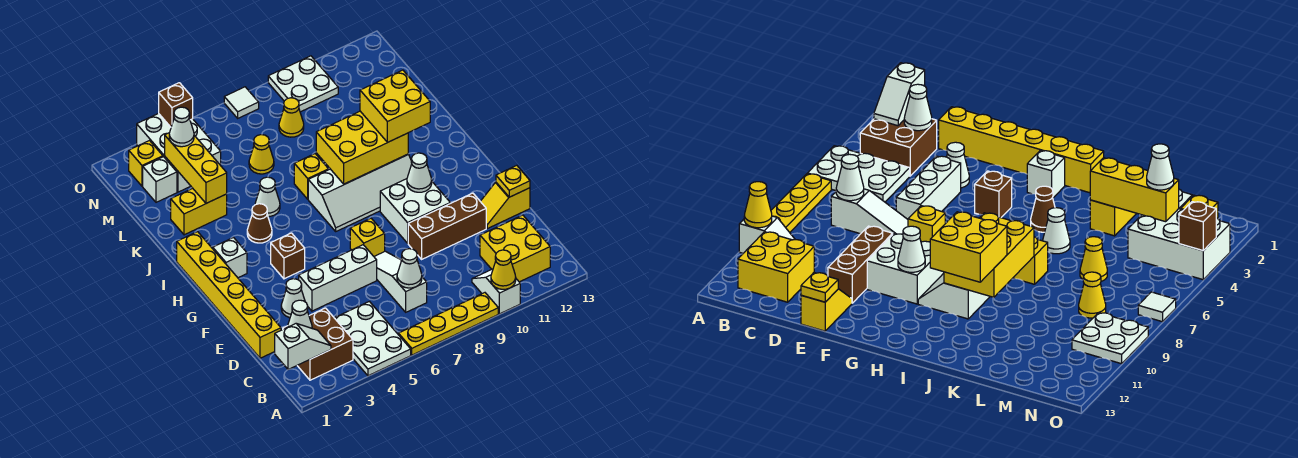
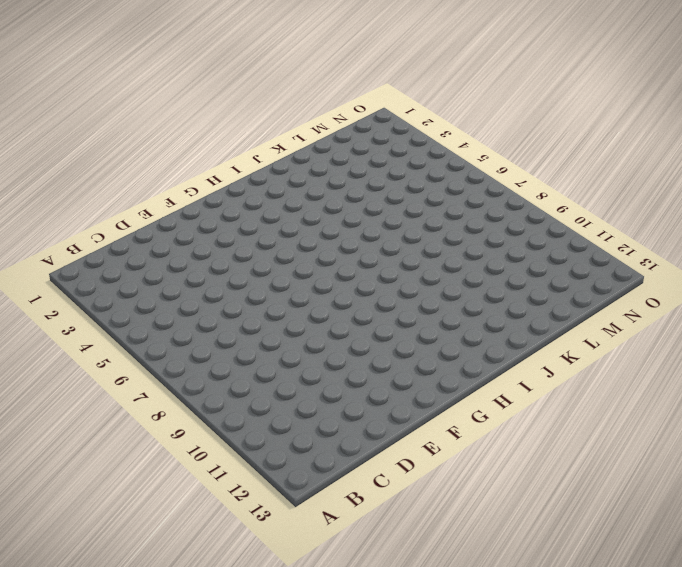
none -> white 2x3 plate [335,301,411,376]
none -> yellow 1x4 plate [398,293,498,355]
none -> white 1x2 slope [472,269,520,314]
none -> brown 2x2 brick [283,308,353,380]

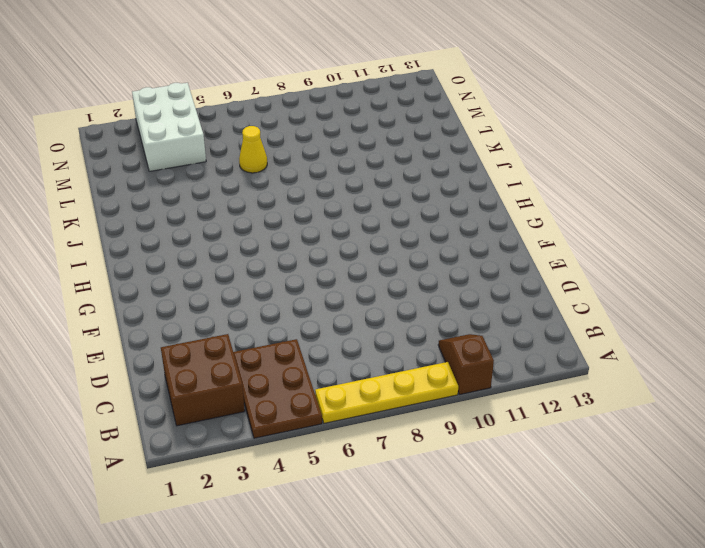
brown 2x3 plate [233,339,322,438] -> white 2x3 plate [335,301,411,376]
brown 1x2 slope [438,334,494,395] -> white 1x2 slope [472,269,520,314]
none -> yellow 2x2 brick [480,215,550,282]
none -> white 1x3 slope [374,251,427,312]
none -> yellow 1x6 brick [177,232,281,358]
none -> white 1x1 cone [281,279,305,318]

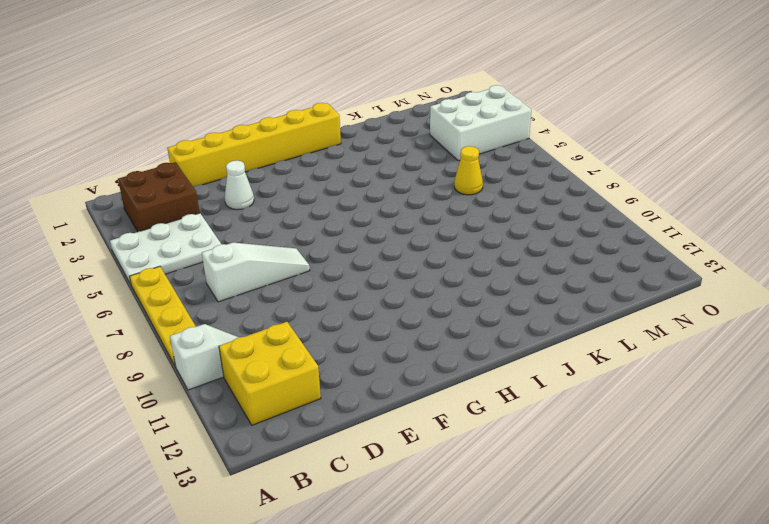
none -> white 1x3 brick [299,245,377,311]
none -> brown 1x3 brick [408,193,486,259]
none -> yellow 1x2 slope [480,183,530,229]
none -> yellow 1x1 brick [350,218,385,256]

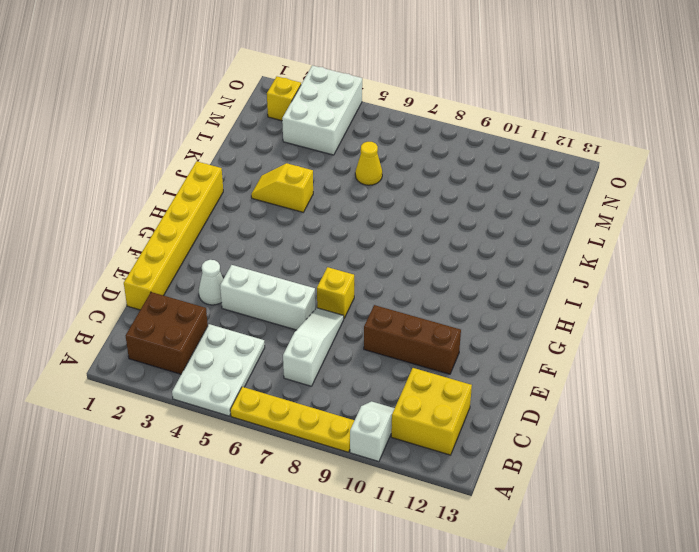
yellow 1x2 slope [251,163,313,212] -> yellow 1x2 slope moved to [480,183,530,229]
none -> white 2x2 brick [380,179,450,243]
none -> brown 1x1 brick [271,233,305,279]
none -> white 1x1 brick [213,238,247,278]
none -> white 2x4 slope [308,154,412,231]

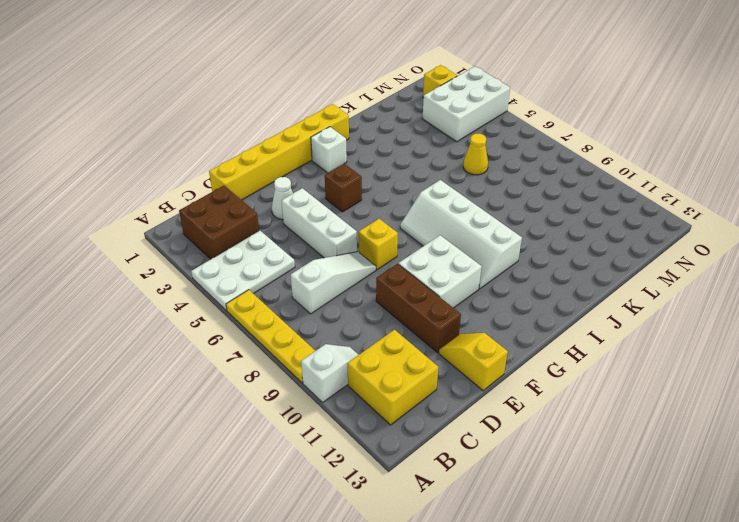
none -> brown 1x1 cone [247,204,272,243]
none -> white 1x1 cone [255,177,280,217]
none -> yellow 1x1 brick [294,154,329,199]
none -> yellow 1x2 brick [171,188,227,235]

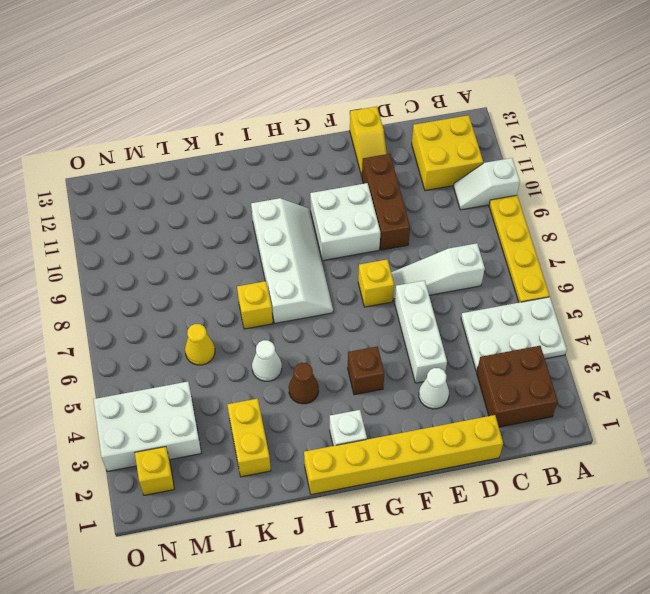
none -> white 1x1 brick [143,157,177,202]
none -> yellow 1x1 cone [279,98,304,137]
none -> white 2x2 plate [268,56,338,112]
none -> white 1x1 tile [224,87,259,118]

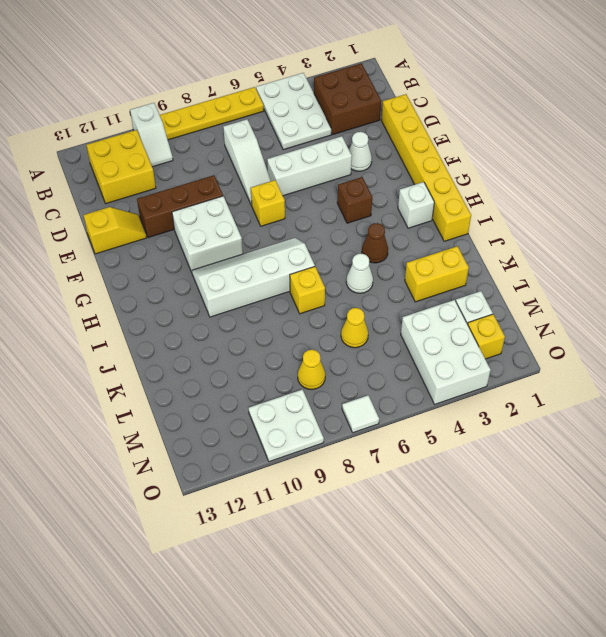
none -> yellow 1x1 cone [491,250,516,289]
none -> white 1x2 slope [275,324,331,370]
none -> white 1x1 cone [287,300,312,328]
none -> white 1x1 cone [397,249,422,288]

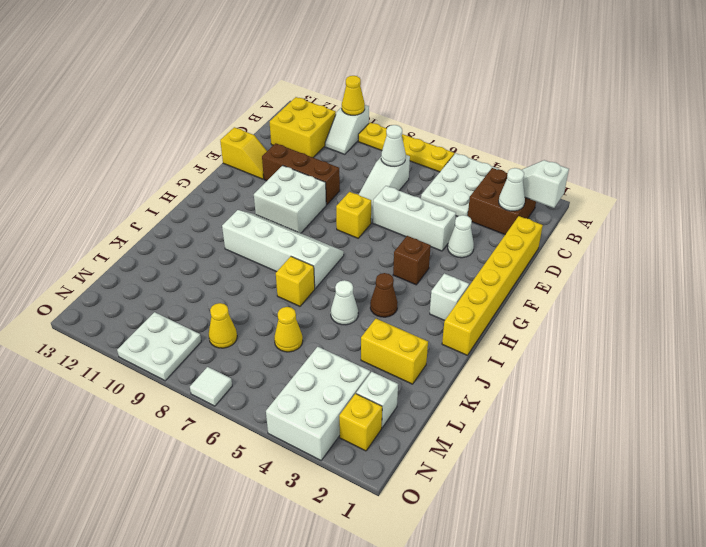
none -> yellow 1x1 plate [496,165,530,197]
none -> white 1x1 cone [407,153,432,192]
none -> yellow 2x3 brick [316,111,408,184]
none -> yellow 1x3 brick [165,133,227,203]

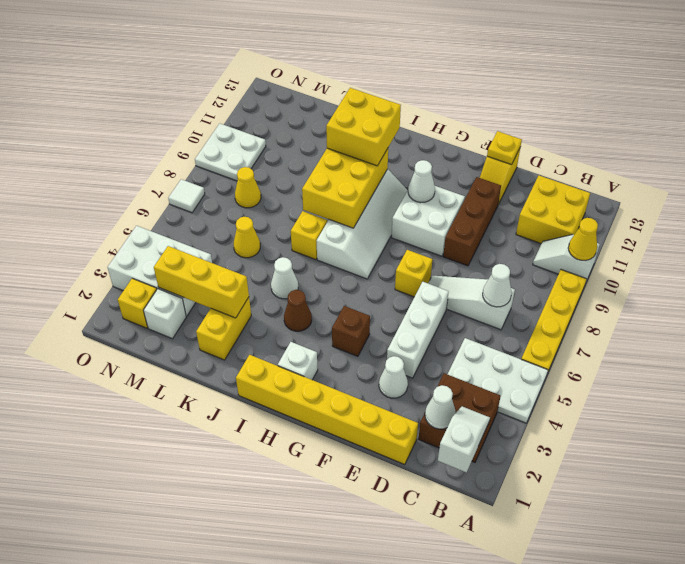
none -> brown 1x1 brick [159,83,193,127]
none -> white 1x1 cone [169,107,194,147]

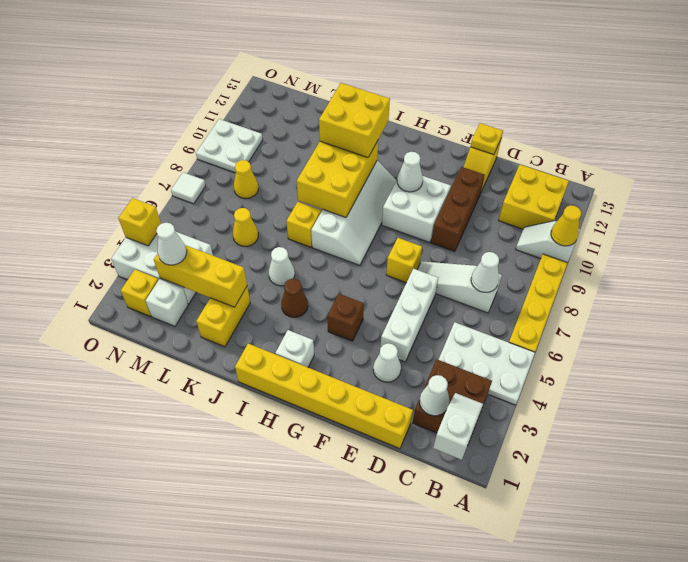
yellow 1x1 brick [119,198,161,246] -> brown 1x1 brick [159,83,193,127]

